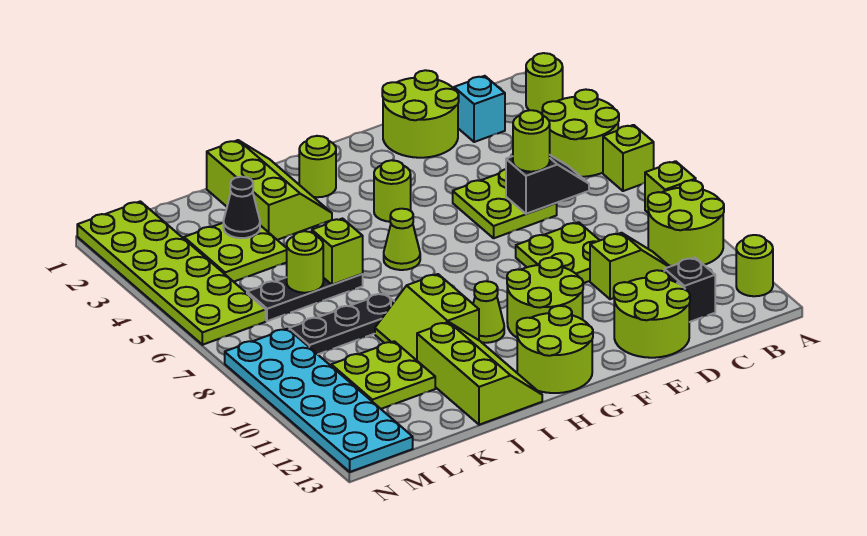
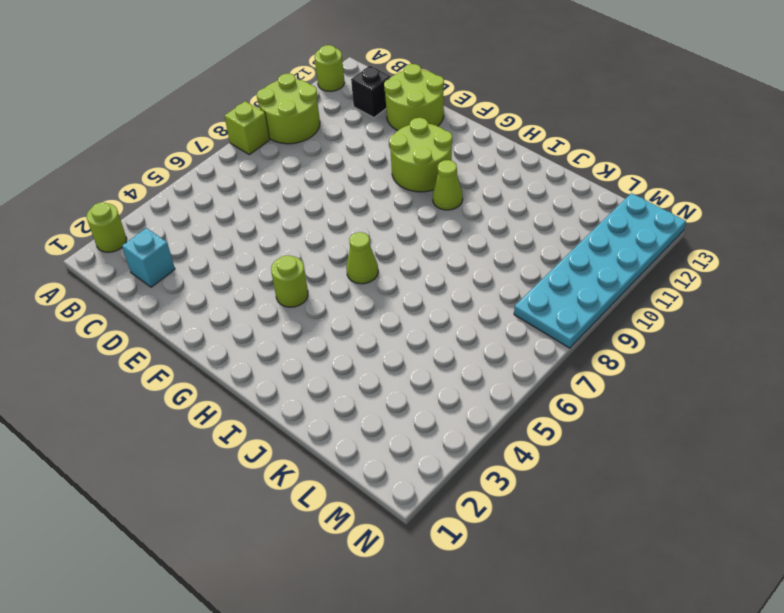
none -> lime 2x2 round brick [542,89,619,177]
none -> lime 1x1 brick [603,125,654,191]
none -> lime 1x2 slope [590,233,670,299]
none -> lime 2x2 round brick [382,70,459,158]

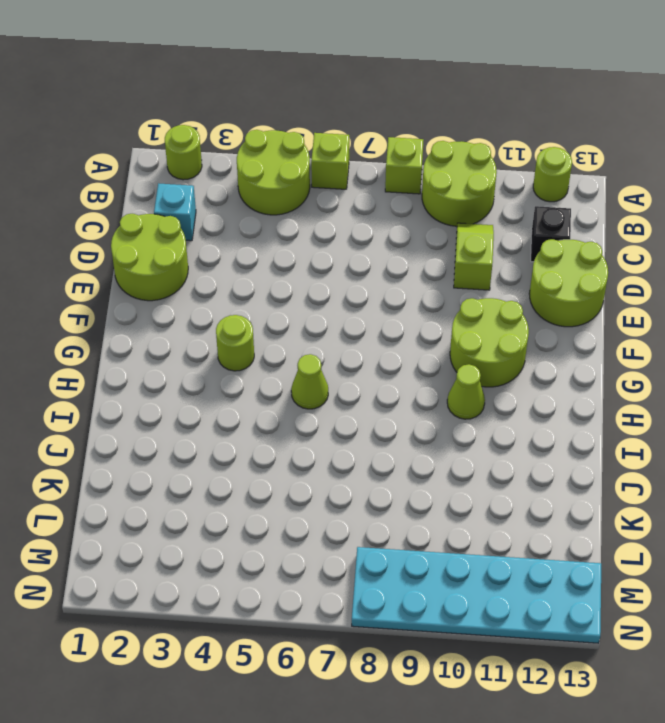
none -> lime 2x2 plate [453,169,557,238]
none -> lime 2x2 plate [516,222,600,283]
none -> lime 2x2 round brick [517,306,593,393]
none -> lime 1x1 round brick [299,136,336,197]

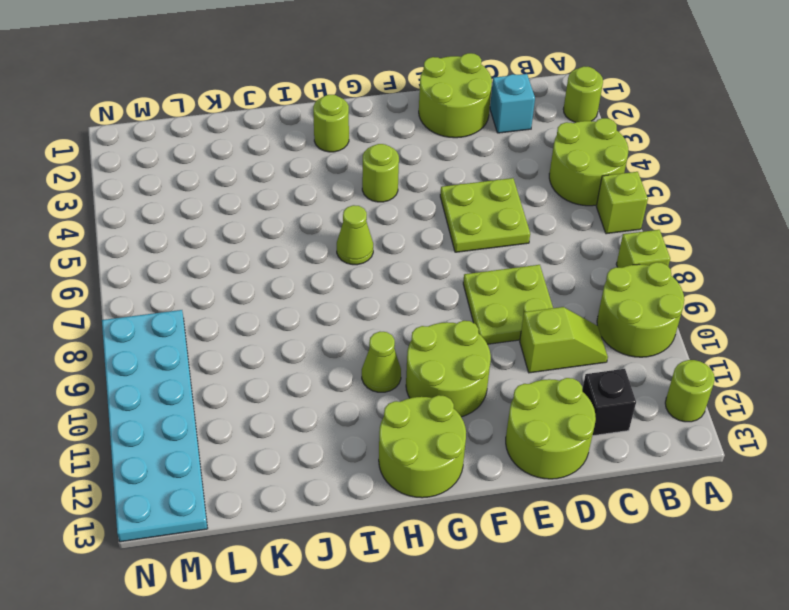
none -> lime 2x3 slope [207,140,332,240]
none -> lime 2x2 slope [375,274,479,360]
none -> lime 2x3 slope [417,322,542,425]
none -> black 1x3 plate [247,274,363,321]

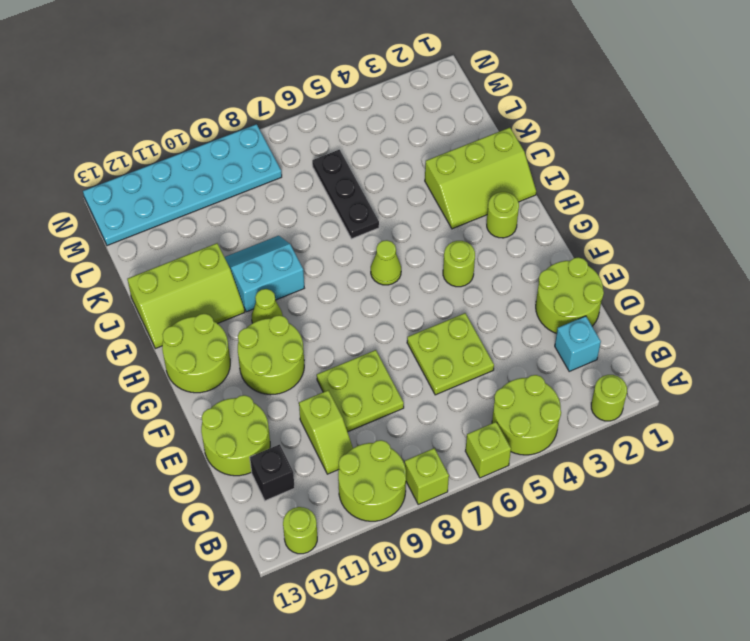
cyan 2x2 slope [225,236,304,312] -> lime 2x2 slope [375,274,479,360]
none -> black 1x3 plate [289,293,394,354]
none -> lime 2x2 plate [184,223,287,282]
none -> lime 2x2 plate [331,341,435,409]
none -> lime 2x6 plate [77,201,266,345]

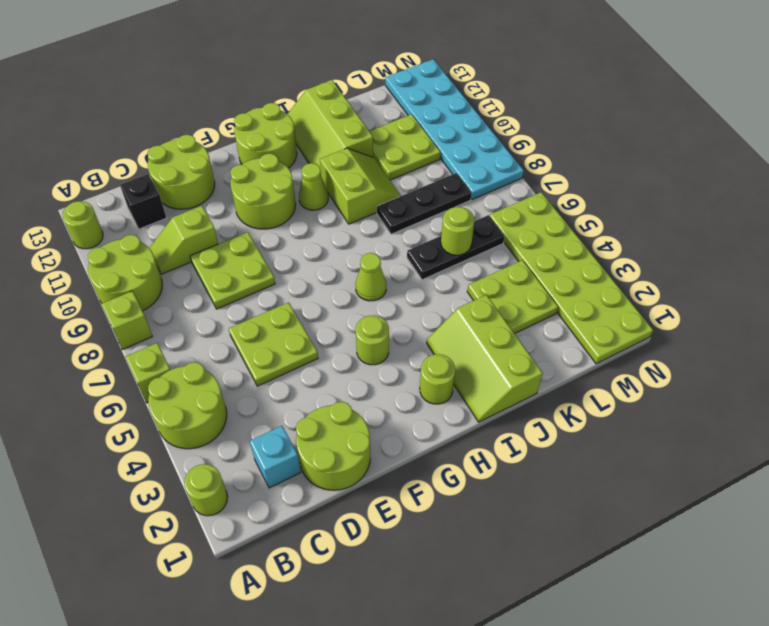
none -> black 1x2 slope [506,155,589,214]
none -> lime 1x1 brick [312,219,363,285]
none -> black 1x1 cone [223,177,260,238]
none -> lime 1x1 round brick [513,110,550,172]

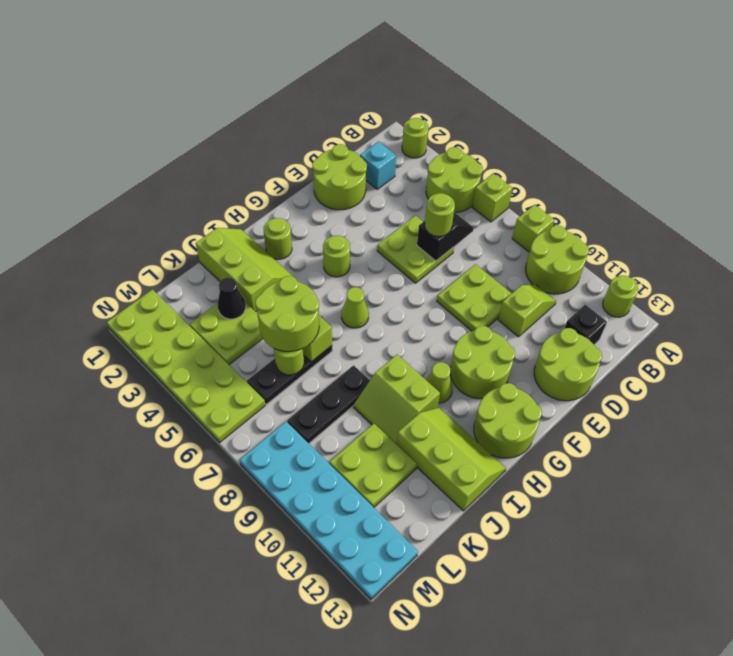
lime 2x2 round brick [255,276,319,352] -> none

